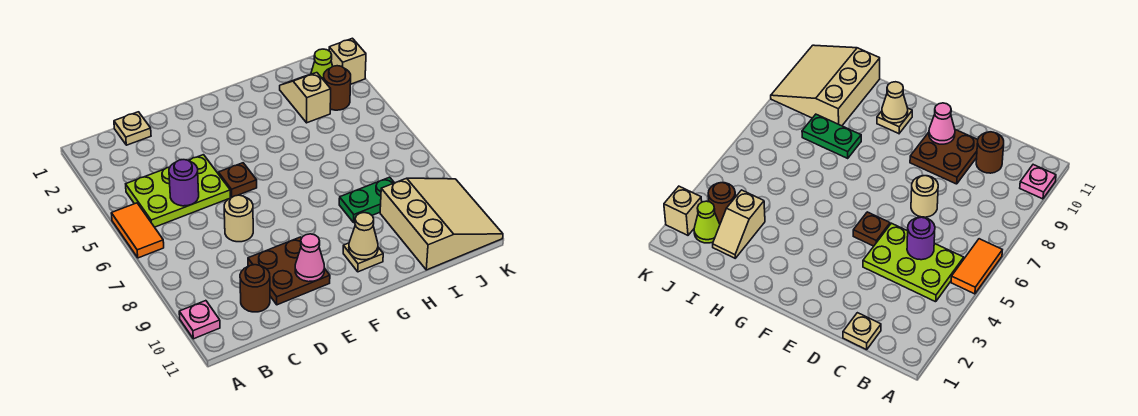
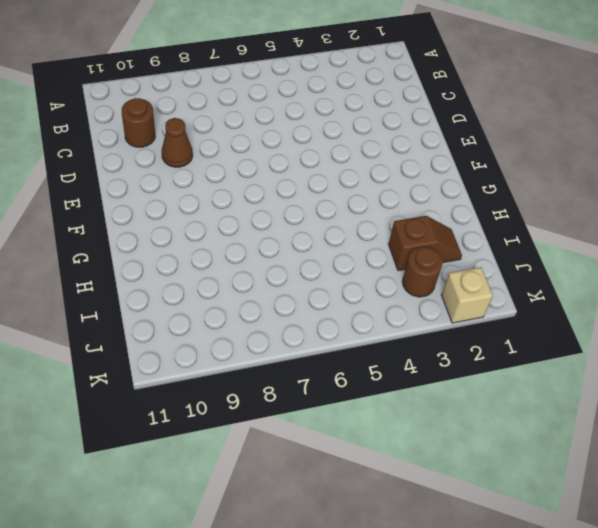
brown 1x1 cone [162,118,193,167] -> brown 2x2 plate [248,237,330,305]
brown 1x2 slope [388,216,462,271] -> tan 1x2 slope [280,73,331,123]
none -> orange 1x2 tile [111,203,164,258]
none -> pink 1x1 plate [179,301,220,339]
none -> lime 2x3 plate [126,155,230,227]

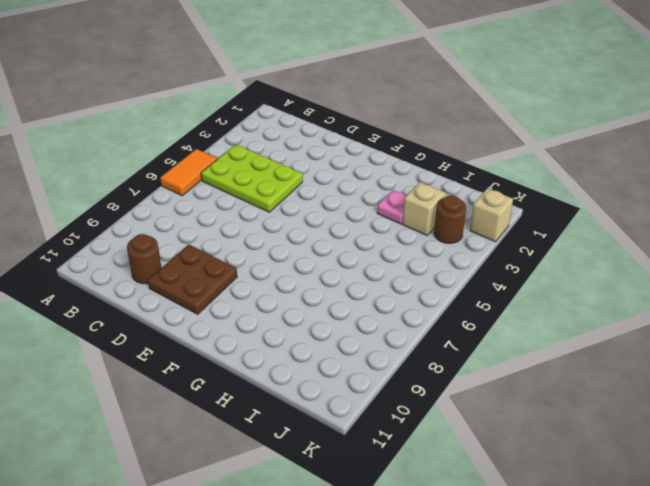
pink 1x1 plate [377,190,406,224] -> pink 1x1 plate moved to [179,301,220,339]
none -> tan 1x1 plate [114,112,151,145]
none -> tan 1x1 round brick [224,195,253,242]
none -> brown 1x1 plate [218,163,257,197]

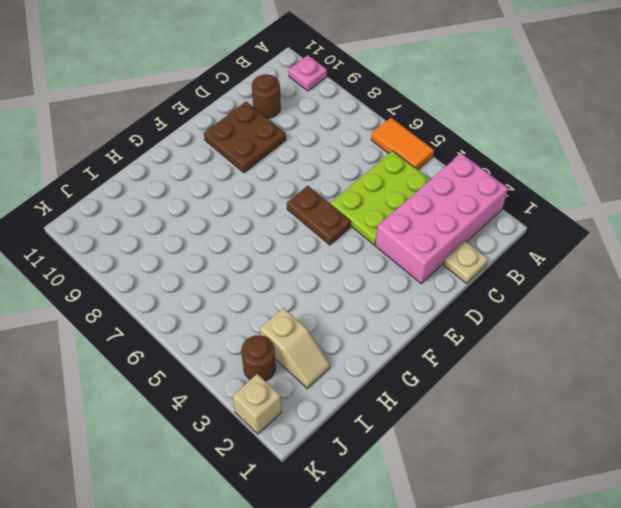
pink 2x4 brick [375,153,508,283] -> none
brown 1x2 plate [287,186,351,245] -> brown 1x1 plate [218,163,257,197]
none -> tan 1x1 round brick [224,195,253,242]
none -> tan 1x1 plate [343,243,383,272]
none -> green 1x2 plate [339,177,394,222]

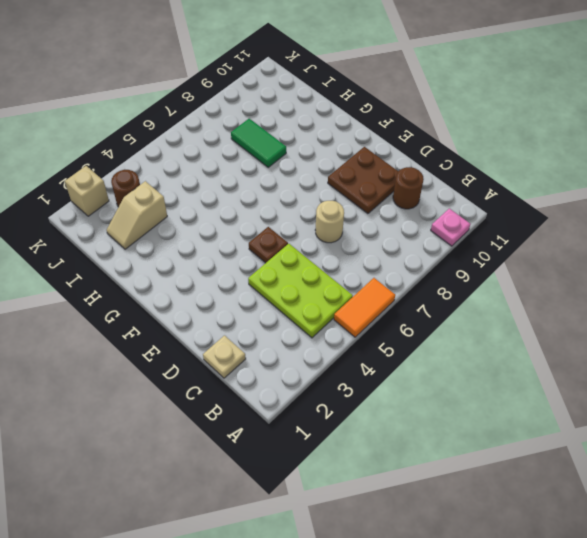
green 1x2 tile [231,119,286,167] -> green 1x2 plate [339,177,394,222]
none -> tan 1x1 plate [343,243,383,272]
none -> tan 3x3 slope [380,178,503,270]
none -> lime 1x1 cone [311,49,333,79]

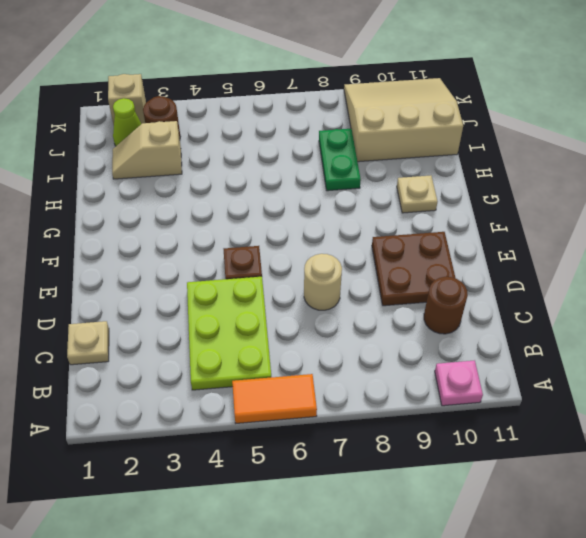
none -> purple 1x1 round brick [169,160,199,206]
none -> pink 1x1 cone [295,234,325,282]
none -> tan 1x1 cone [349,213,378,260]

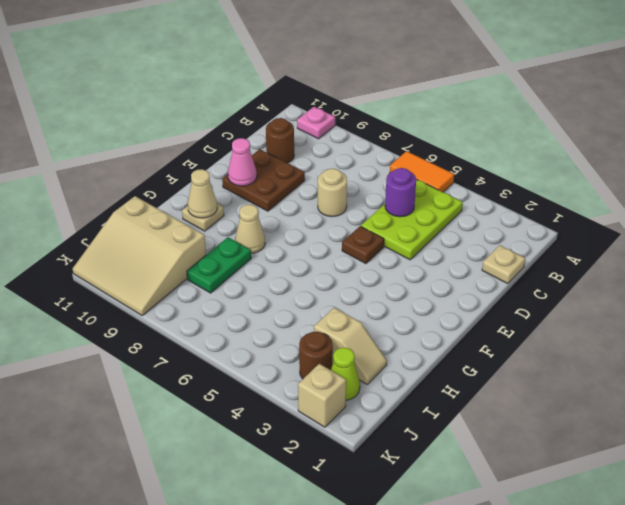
tan 1x1 cone [235,205,265,253] -> none

